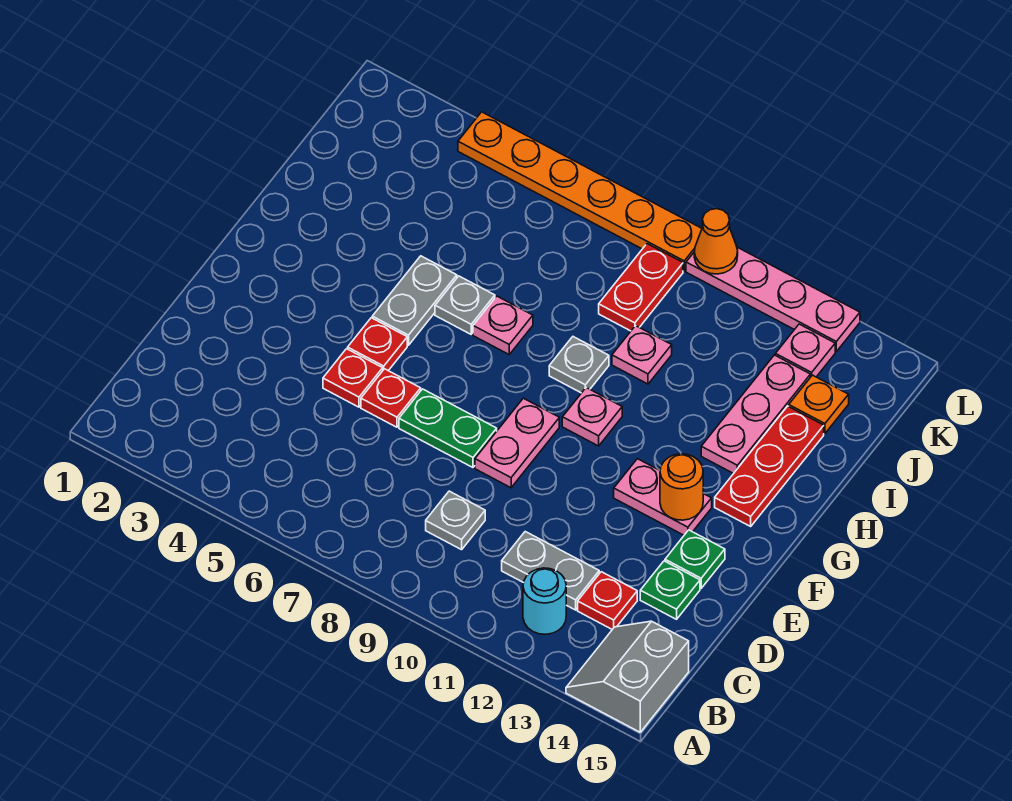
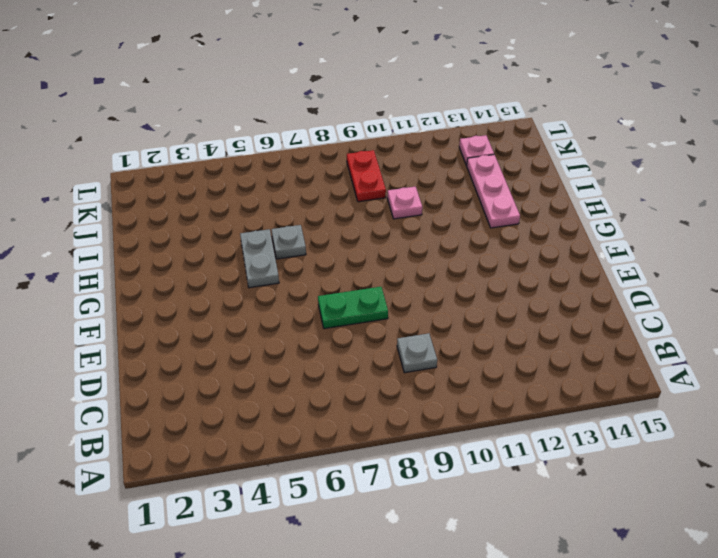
none -> grey 2x2 slope [566,621,689,732]
none -> cyan 1x1 round brick [523,568,566,634]
none -> grey 1x2 plate [502,532,599,610]

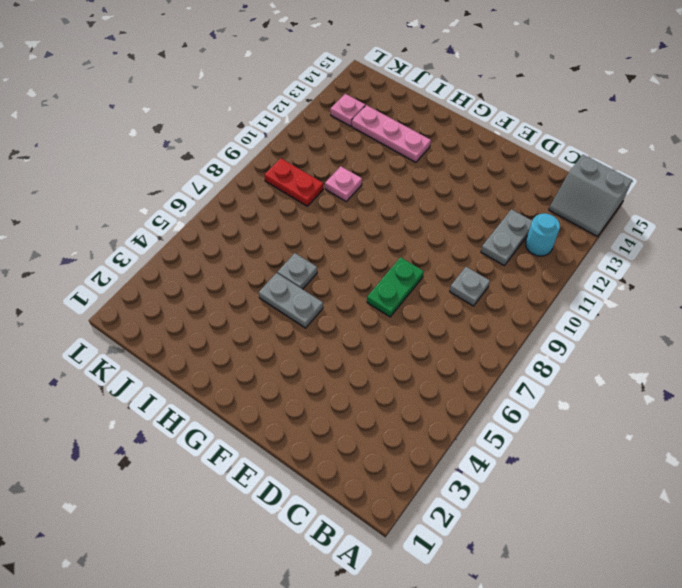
none -> red 1x1 plate [578,572,637,629]
none -> green 1x1 plate [640,561,700,619]
none -> red 1x1 plate [323,349,383,407]

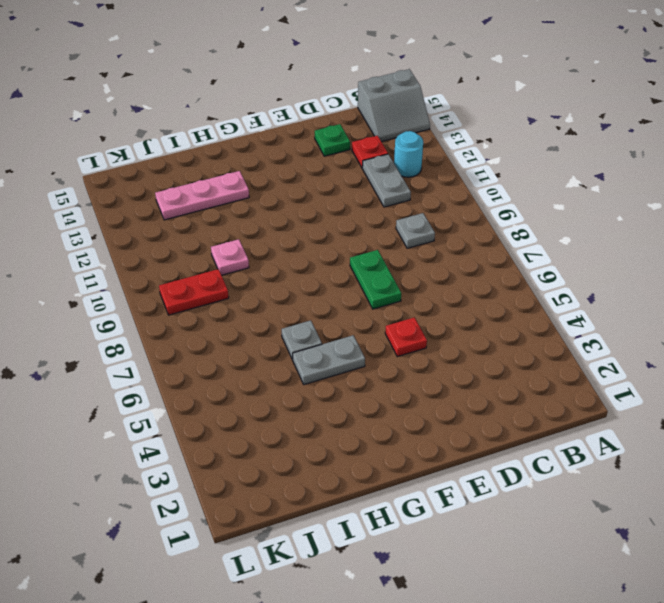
none -> red 1x1 plate [361,369,421,427]
none -> pink 1x2 plate [475,398,559,488]
none -> green 1x1 plate [665,530,725,588]

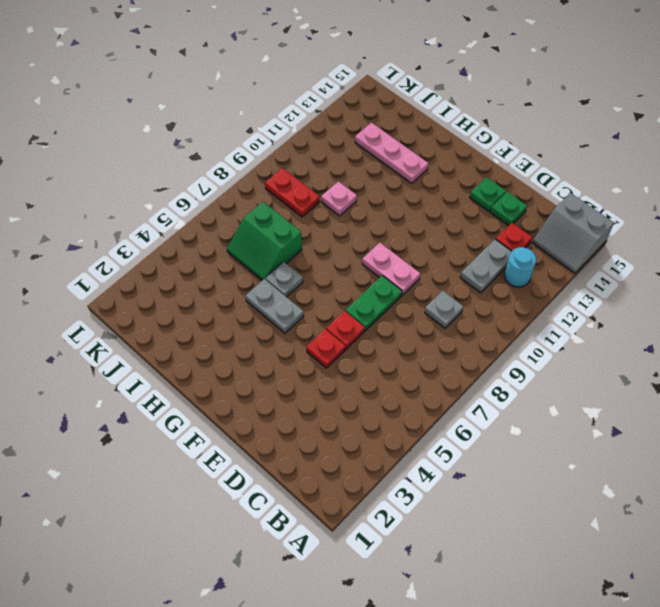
green 2x2 slope [227,202,302,280] -> none
none -> red 1x1 plate [348,318,407,371]
none -> pink 1x2 plate [614,459,712,535]
none -> pink 1x1 plate [562,388,622,446]

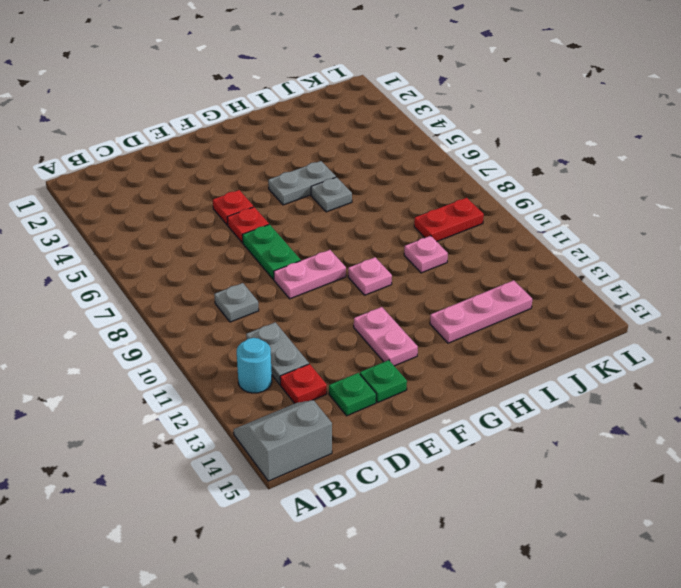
none -> red 1x1 plate [348,318,407,371]
none -> red 1x3 plate [715,406,824,526]
none -> pink 1x1 plate [473,296,533,354]

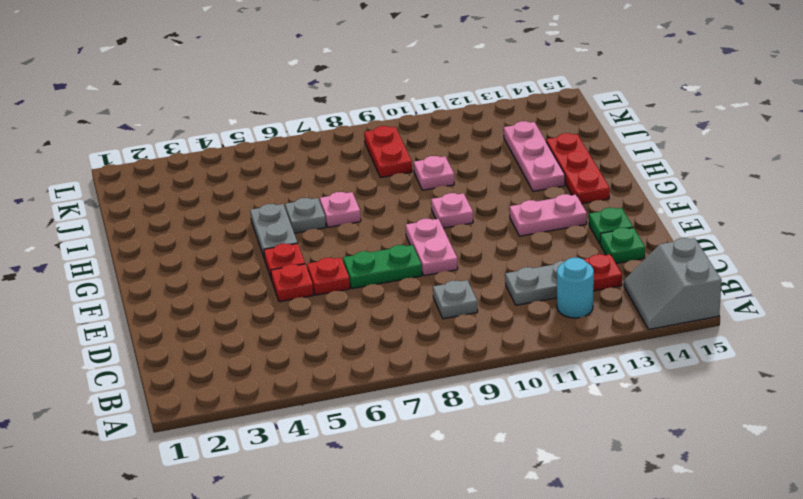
none -> grey 1x1 plate [549,337,609,393]
none -> orange 1x1 plate [789,375,849,434]
none -> pink 1x1 plate [775,324,835,377]

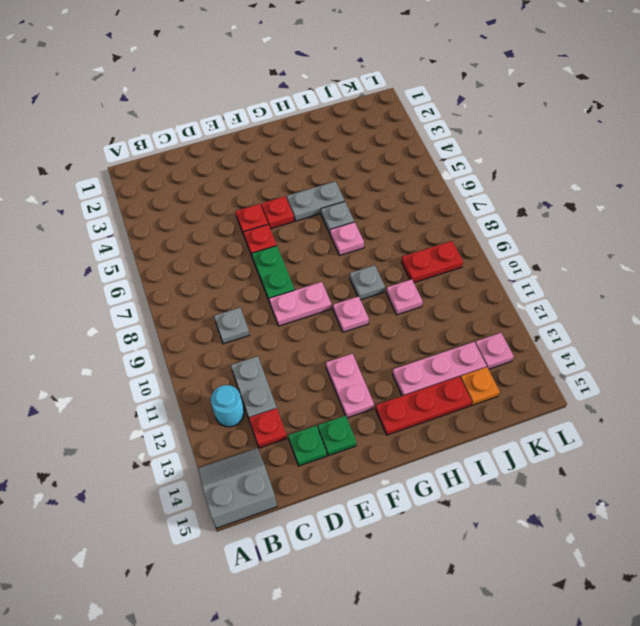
none -> orange 1x6 plate [458,112,702,271]
none -> pink 1x4 plate [686,247,860,351]
none -> orange 1x1 round brick [660,454,703,520]

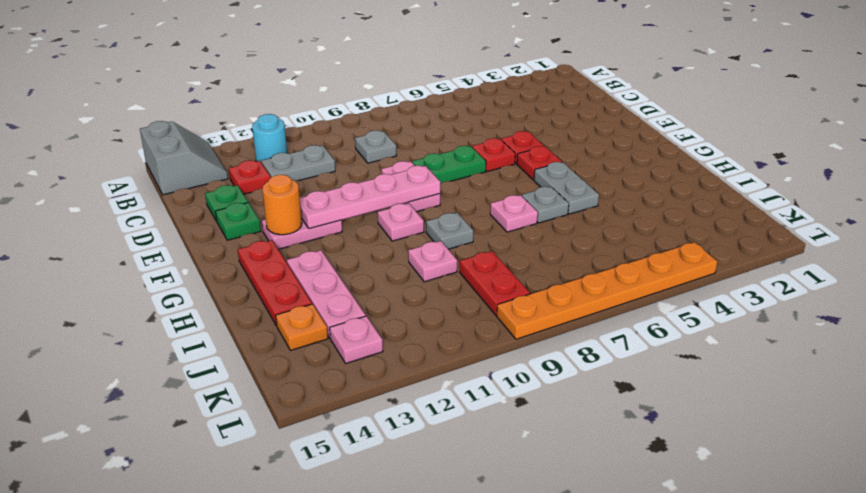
pink 1x4 plate [300,166,440,228] -> pink 1x4 plate moved to [686,247,860,351]
none -> orange 1x1 cone [694,209,738,274]

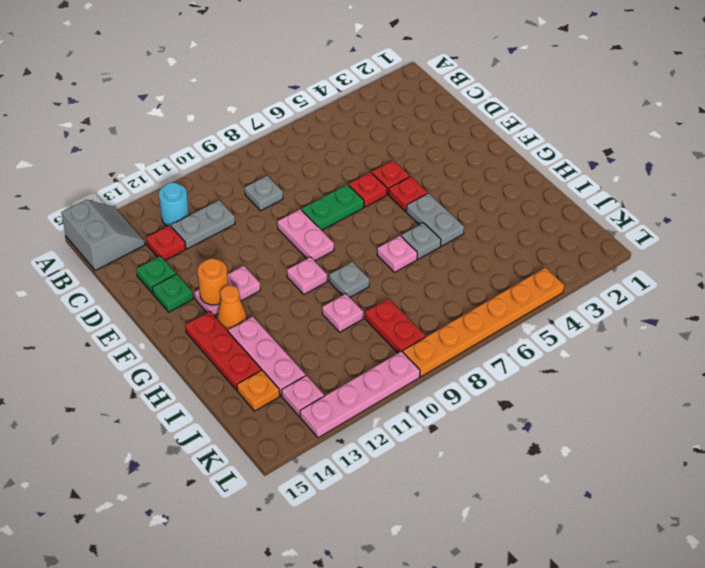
orange 1x1 cone [217,286,247,331] -> orange 1x1 cone moved to [694,209,738,274]

